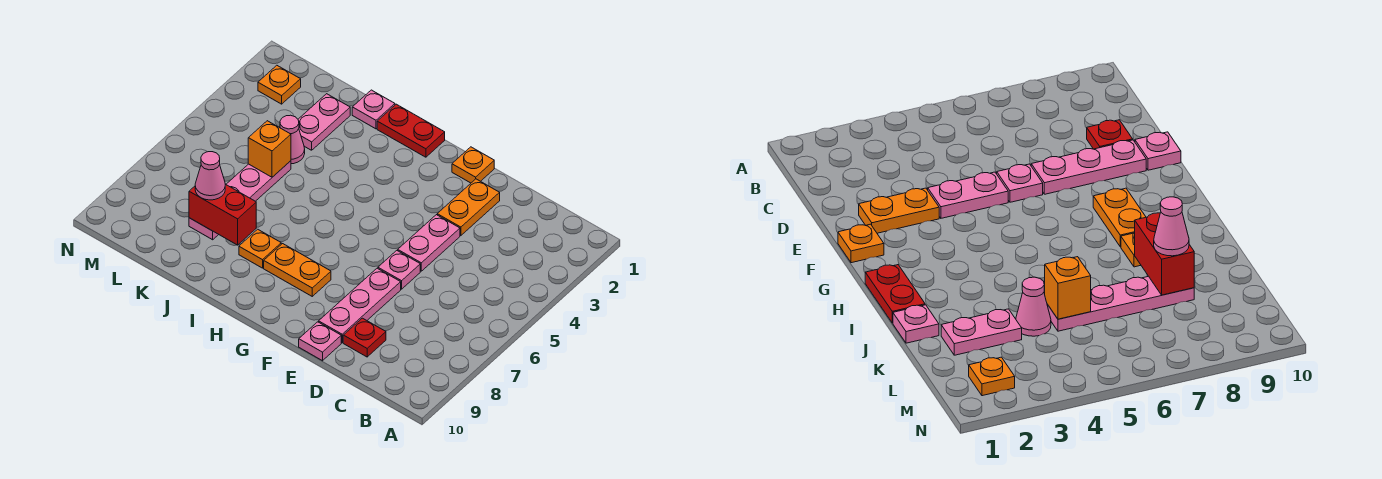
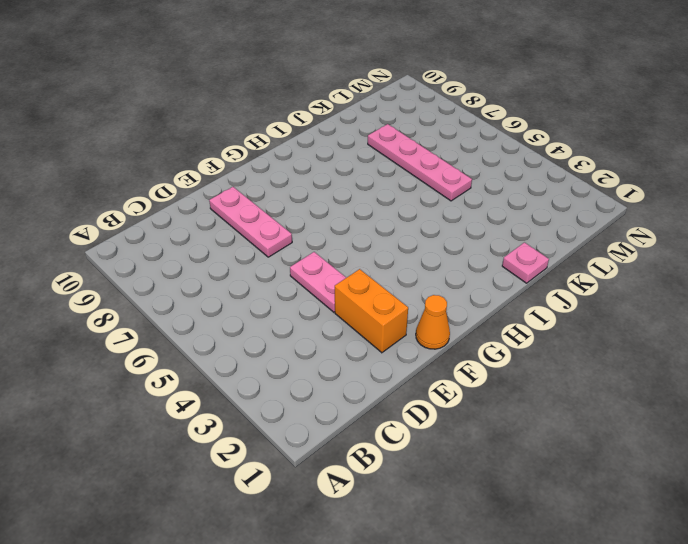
orange 1x2 brick [335,269,408,353] -> orange 1x2 plate [437,179,500,236]
orange 1x1 cone [416,295,450,349] -> orange 1x1 plate [452,147,494,183]
none -> red 1x1 plate [343,318,386,357]
none -> pink 1x1 plate [378,251,420,289]
none -> pink 1x1 plate [299,322,341,361]

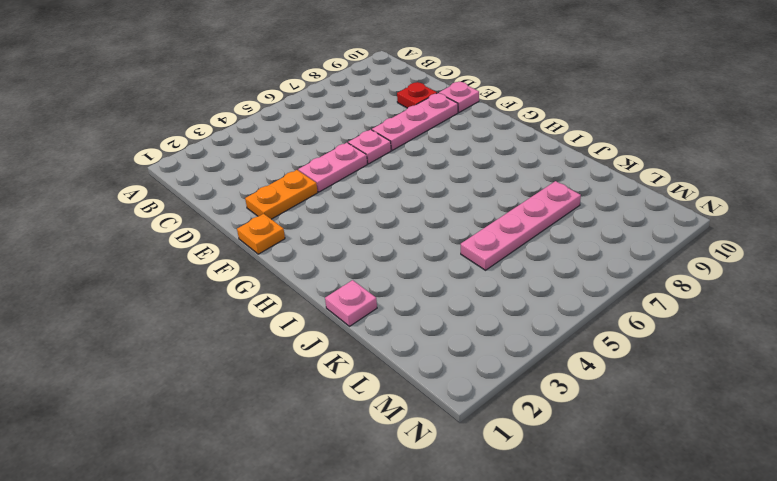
none -> orange 1x2 plate [264,244,331,296]
none -> red 1x2 plate [377,104,445,157]
none -> orange 1x1 plate [239,229,281,268]

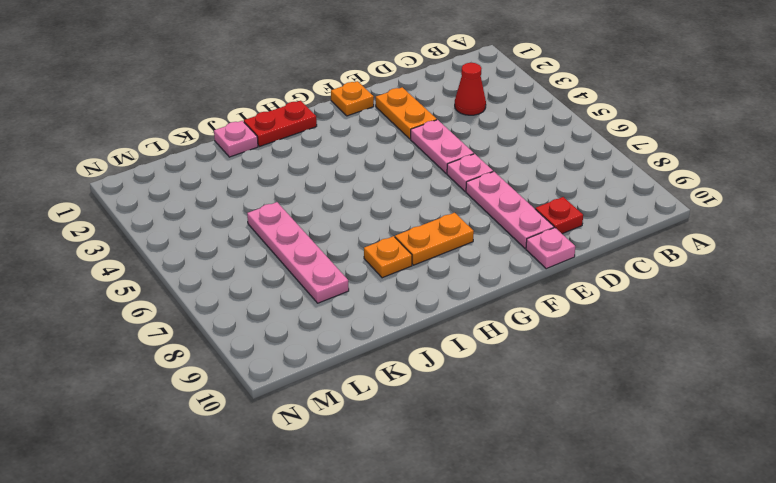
red 1x1 cone [455,63,486,115] -> none
none -> pink 1x2 plate [298,94,350,150]
none -> pink 1x1 cone [280,115,305,164]
none -> orange 1x1 plate [258,65,301,104]

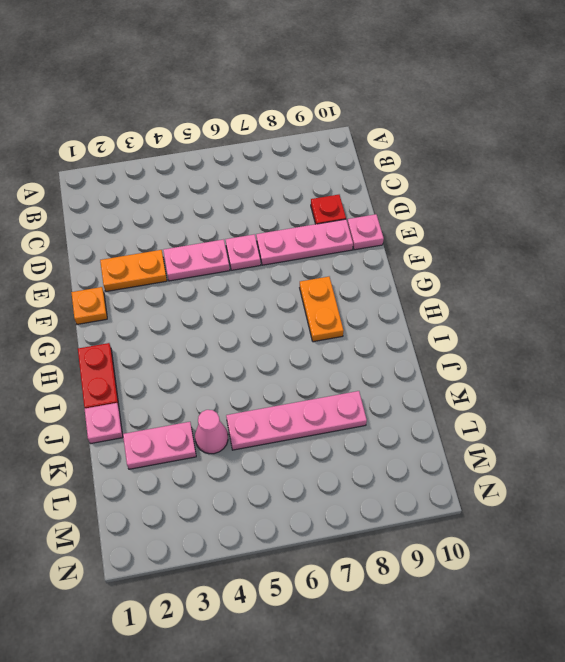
none -> orange 1x1 plate [239,229,281,268]
none -> orange 1x1 plate [258,65,301,104]
none -> red 1x2 brick [189,184,256,245]

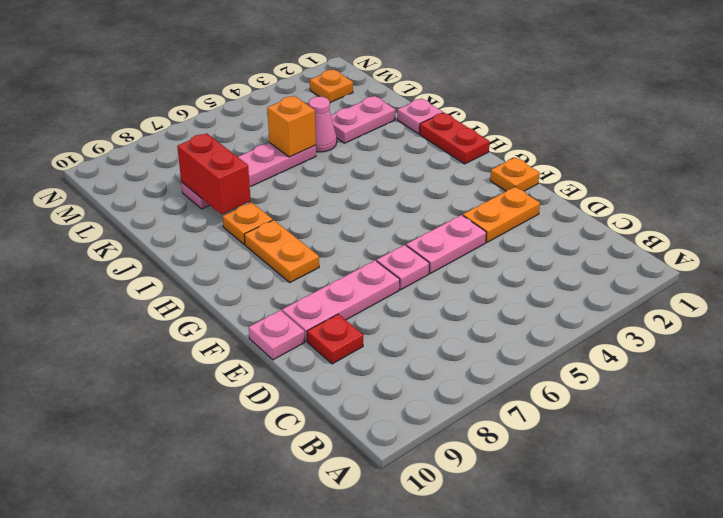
none -> pink 1x1 cone [195,152,225,200]

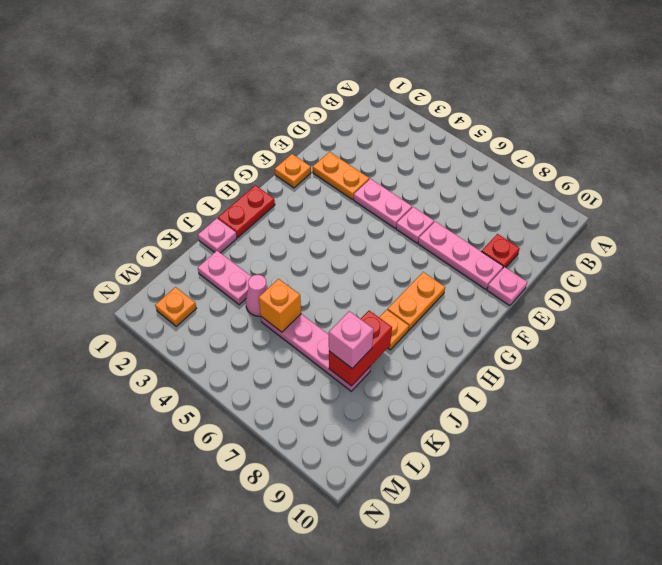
pink 1x1 brick [329,311,374,368] -> pink 1x1 cone [195,152,225,200]

